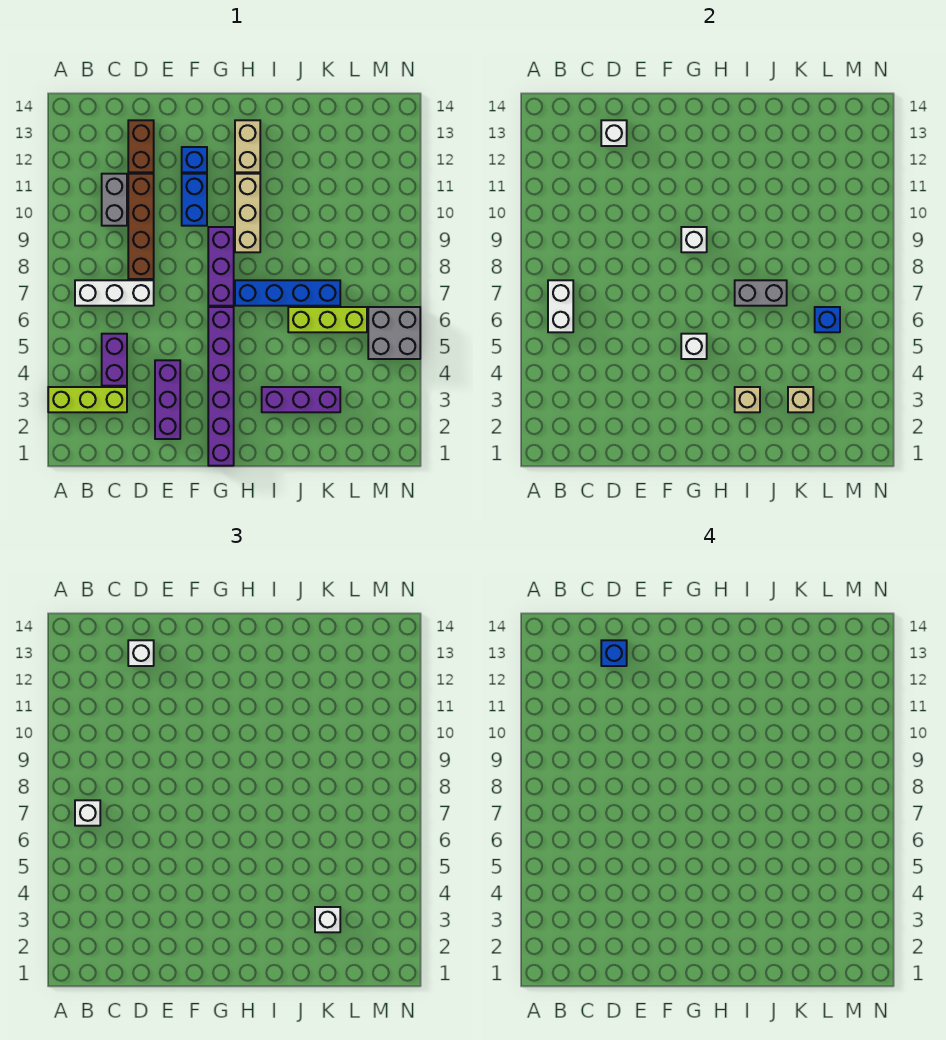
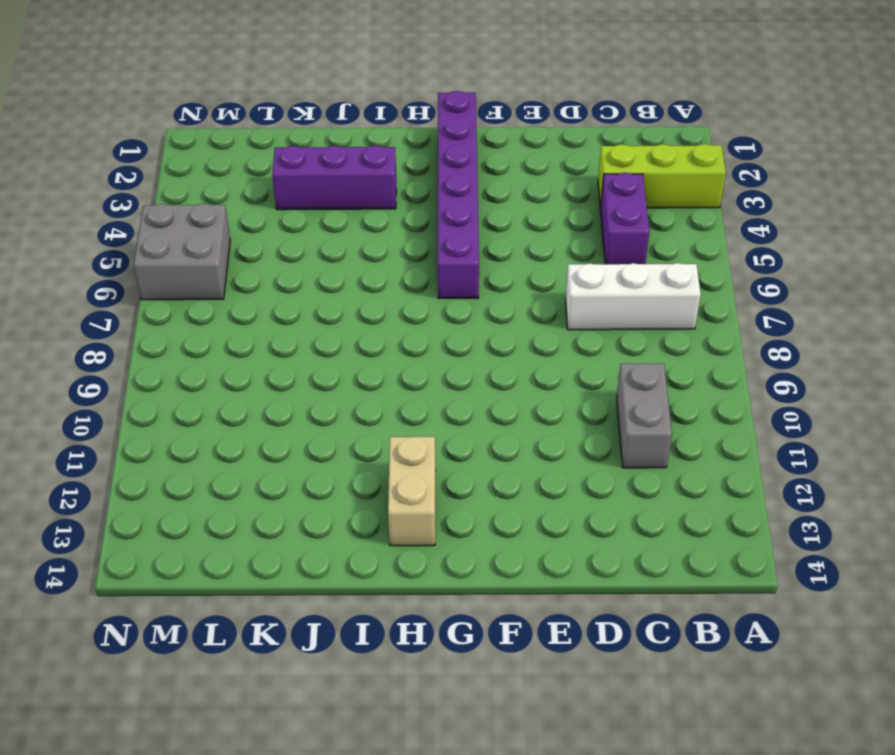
none -> brown 1x4 brick [128,174,154,279]
none -> brown 1x2 brick [128,120,154,172]
none -> purple 1x3 brick [155,360,180,439]

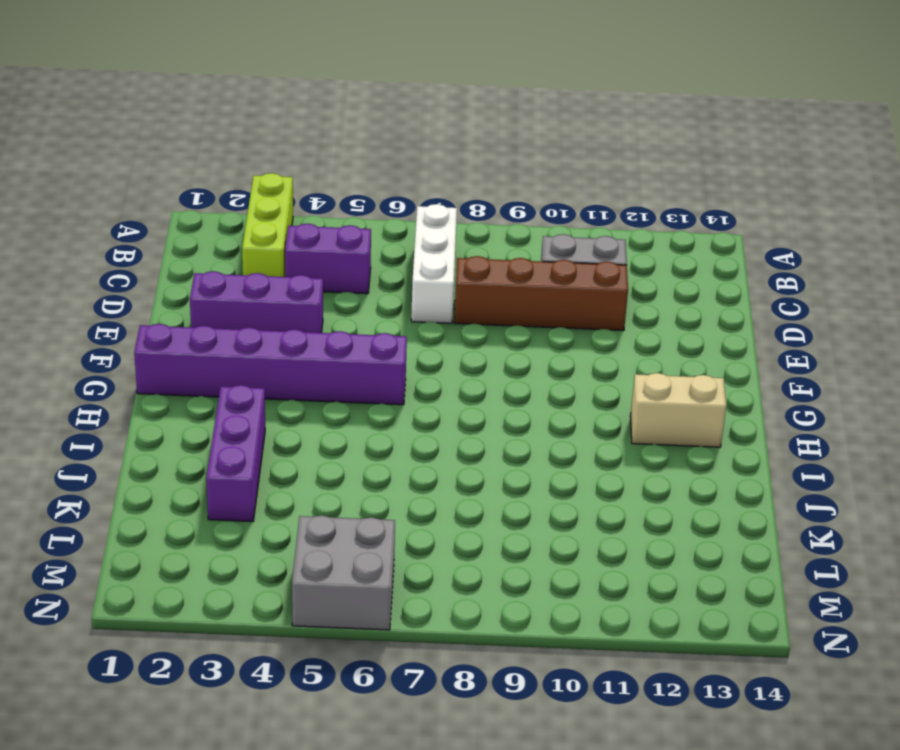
none -> brown 1x2 brick [128,120,154,172]
none -> blue 1x2 brick [182,174,207,226]
none -> blue 1x1 brick [182,147,207,172]

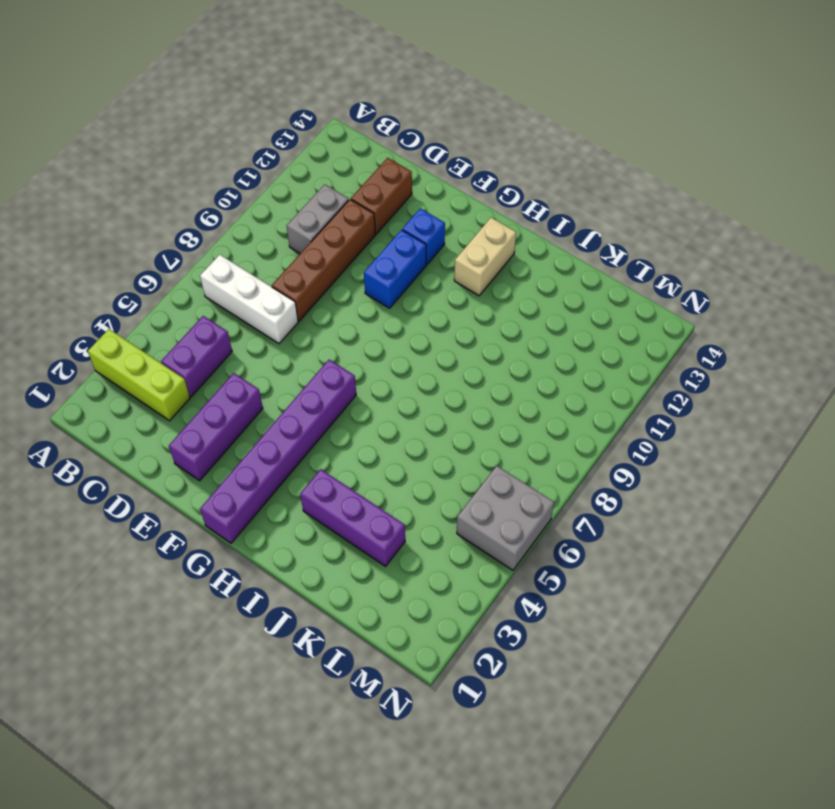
none -> purple 1x3 brick [208,227,234,306]
none -> blue 1x4 brick [235,280,340,306]
none -> tan 1x3 brick [235,174,260,252]

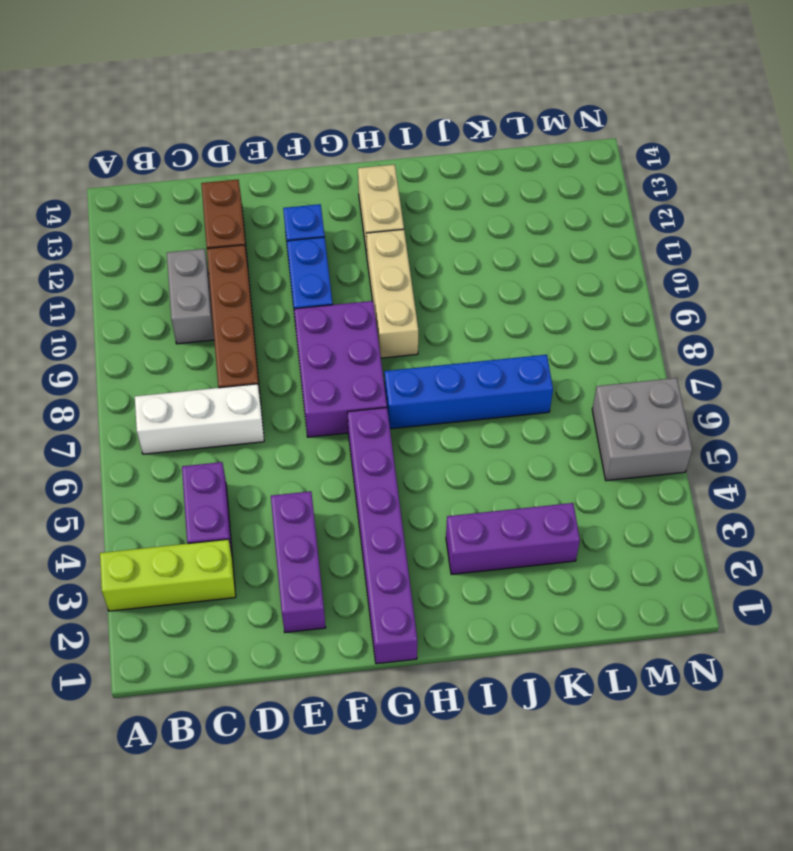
purple 2x3 brick [294,301,387,437] -> purple 1x3 brick [208,227,234,306]
none -> lime 1x3 brick [288,307,367,332]
none -> white 1x2 brick [548,280,573,332]
none -> white 1x1 brick [601,120,627,146]

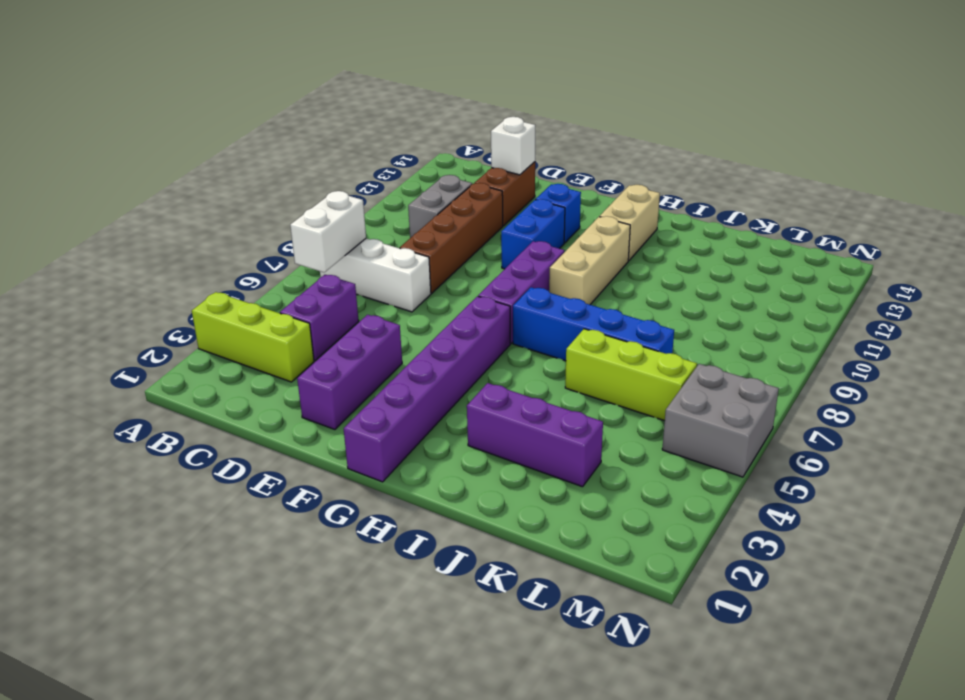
none -> white 1x1 brick [681,334,707,359]
none -> white 1x1 brick [681,227,707,252]
none -> tan 1x1 brick [735,387,760,412]

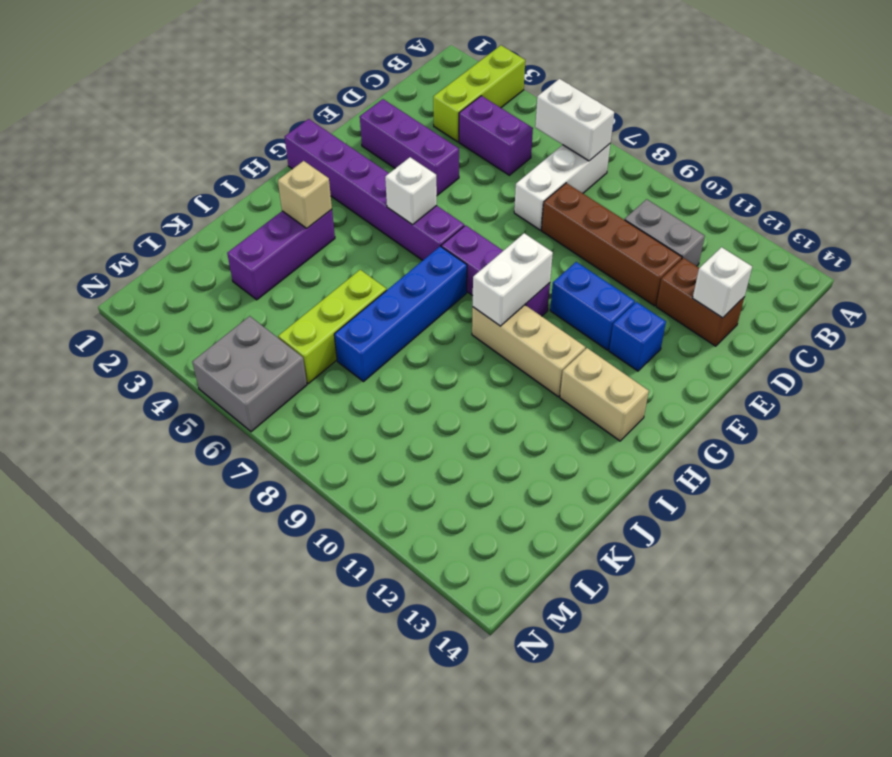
white 1x2 brick [473,233,553,326] -> white 1x1 brick [681,227,707,252]
none -> grey 1x2 brick [735,280,787,306]
none -> tan 1x1 brick [788,387,813,412]
none -> blue 1x1 brick [815,307,840,332]

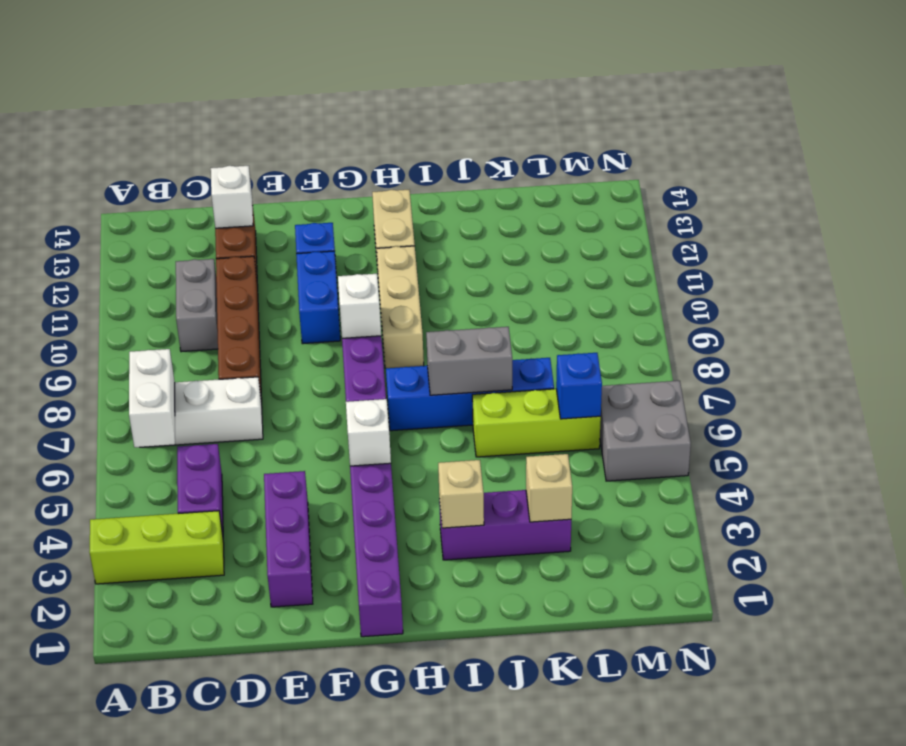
none -> white 1x1 brick [75,800,100,826]
none -> white 1x1 brick [128,640,154,666]
none -> white 1x1 brick [315,907,340,932]

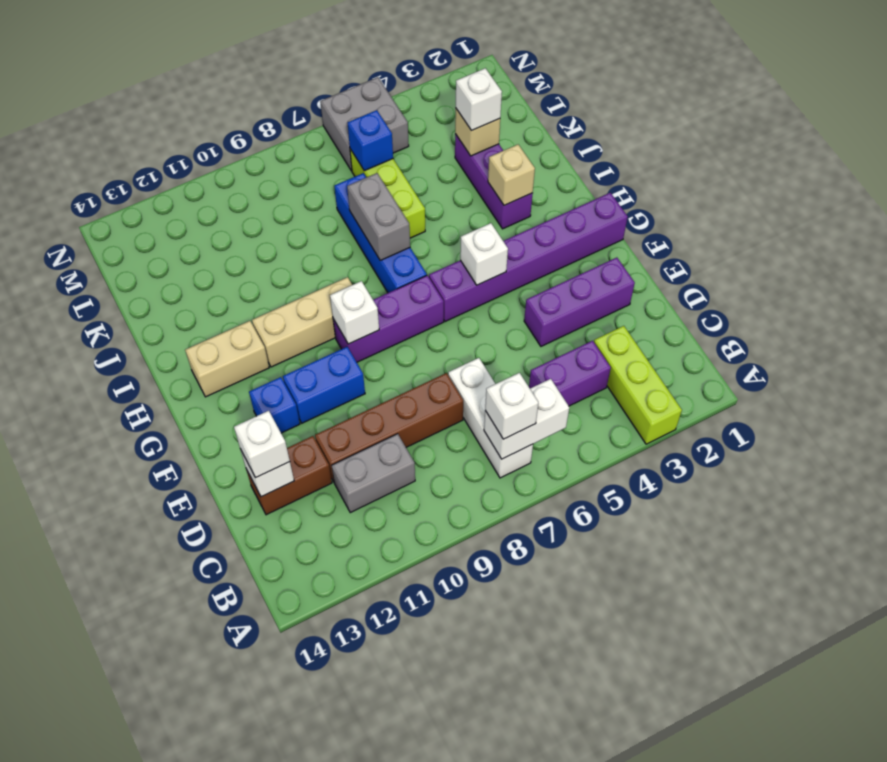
none -> blue 1x1 brick [601,640,627,666]

